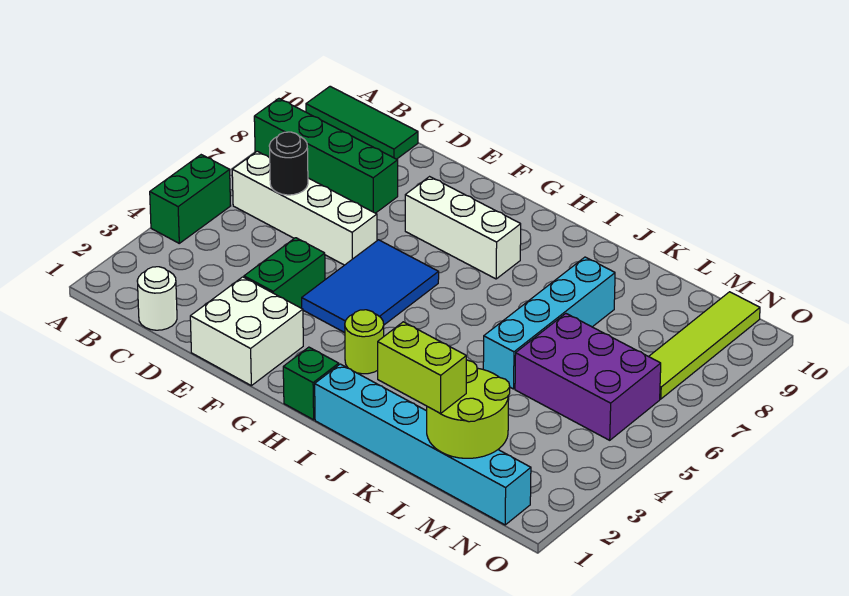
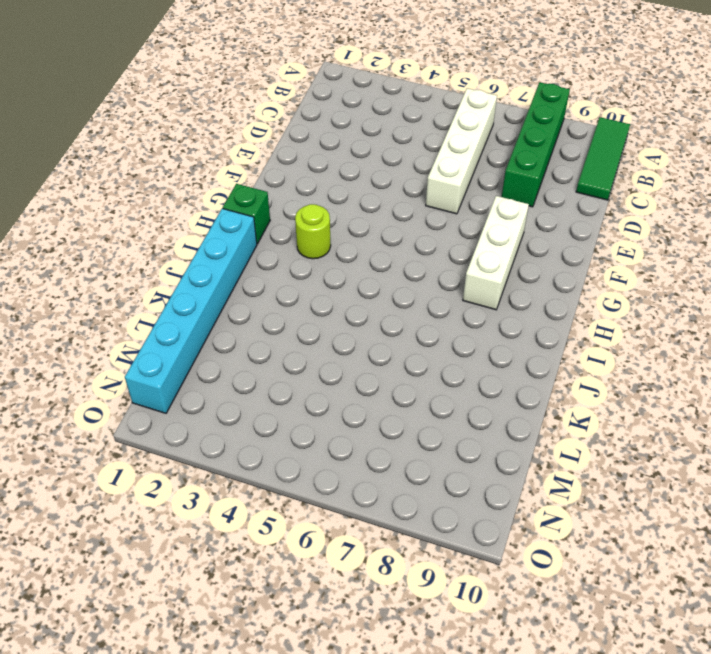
none -> green 1x2 brick [150,155,231,243]
none -> white 1x1 round brick [137,267,177,330]
none -> white 2x2 brick [190,277,303,386]

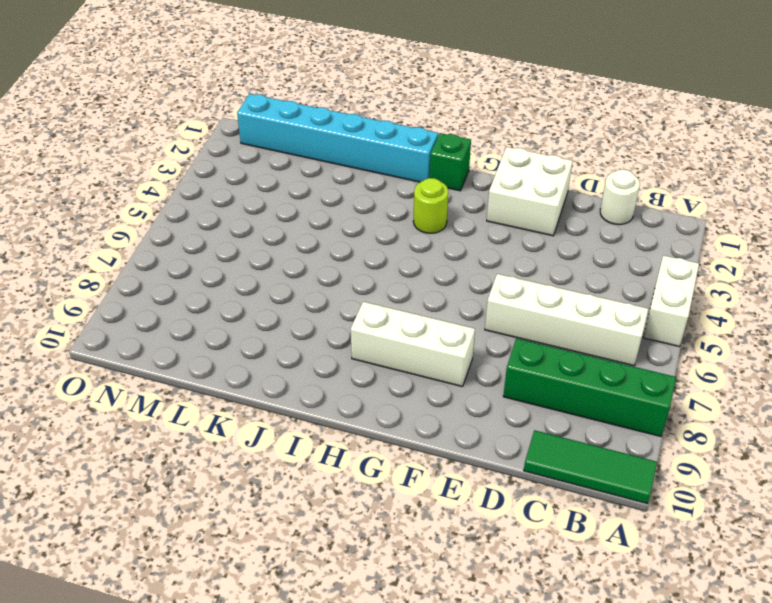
white 1x2 brick [643,255,699,347] -> green 1x2 brick [150,155,231,243]
none -> green 1x2 brick [244,238,325,308]
none -> blue 2x3 tile [302,240,439,333]
none -> cyan 1x4 brick [483,257,615,389]

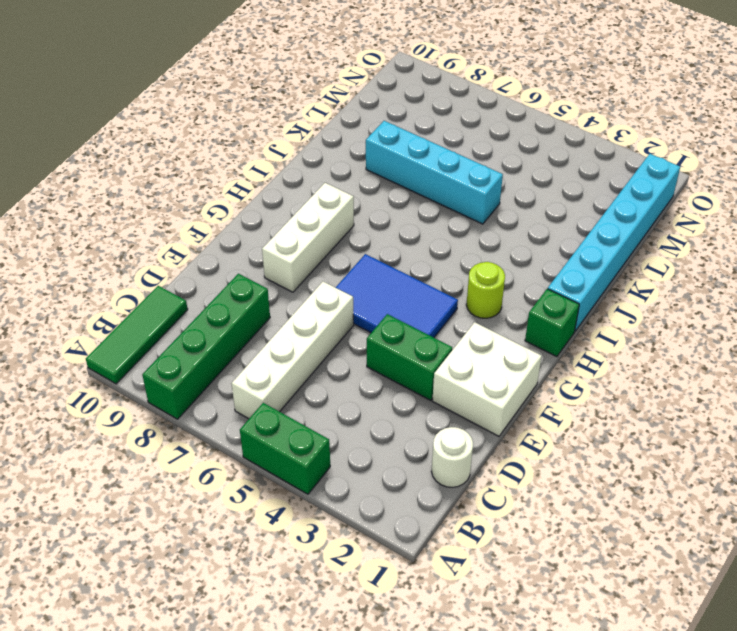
none -> purple 2x3 brick [515,314,661,440]
none -> lime 1x4 tile [649,292,760,399]
none -> black 1x1 round brick [269,132,308,195]

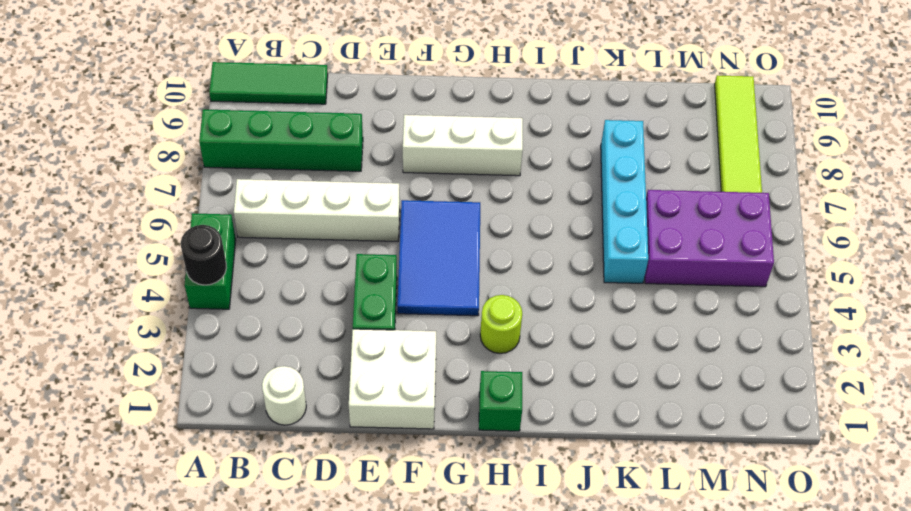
black 1x1 round brick [181,225,227,285] -> black 1x1 round brick moved to [269,132,308,195]
none -> cyan 1x6 brick [315,364,531,525]
none -> lime 2x2 round brick [427,360,510,458]
none -> lime 1x2 brick [378,322,466,414]

